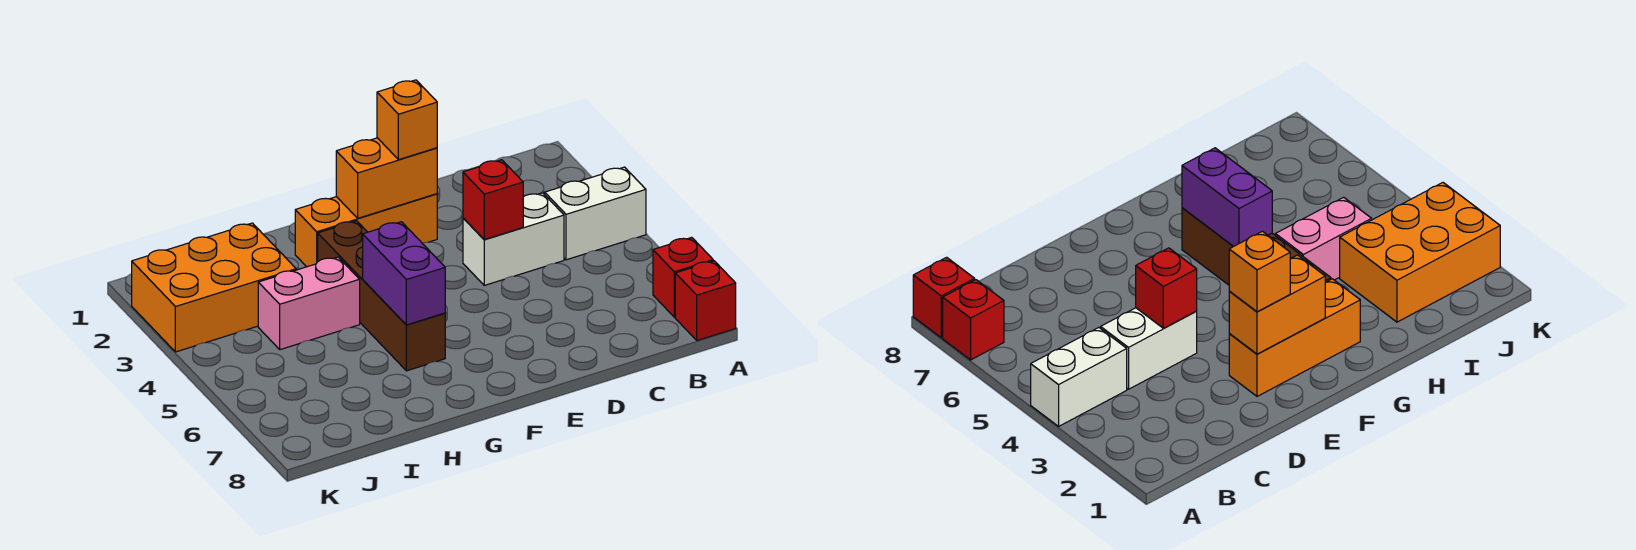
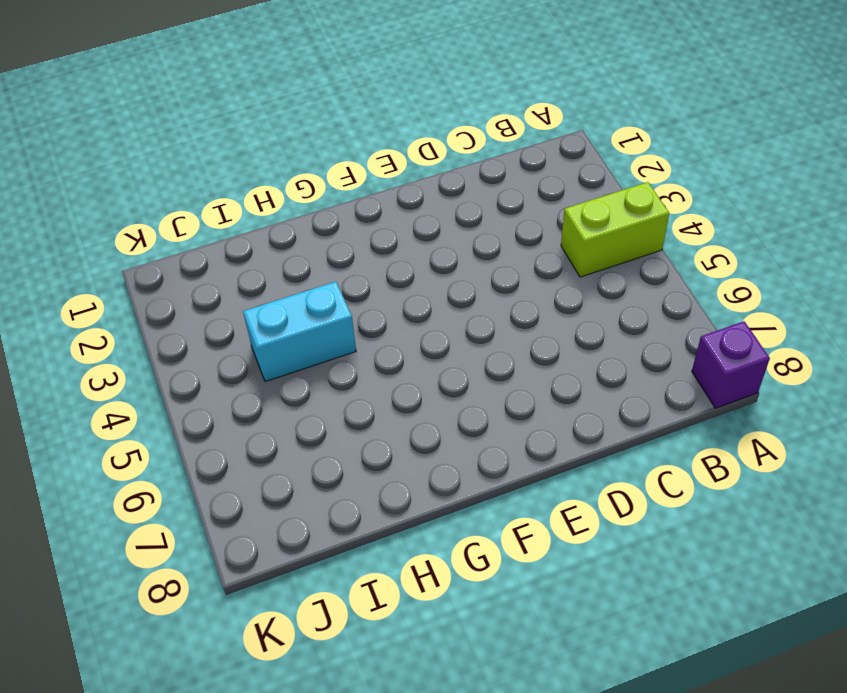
lime 1x2 brick [561,182,669,277] -> white 1x2 brick [545,167,646,260]
purple 1x1 brick [692,321,770,408] -> red 1x1 brick [675,261,736,340]
cyan 1x2 brick [243,282,356,382] -> pink 1x2 brick [258,257,360,350]
none -> red 1x1 brick [653,237,713,317]
none -> white 1x2 brick [463,193,564,285]
none -> orange 1x3 brick [295,194,437,267]

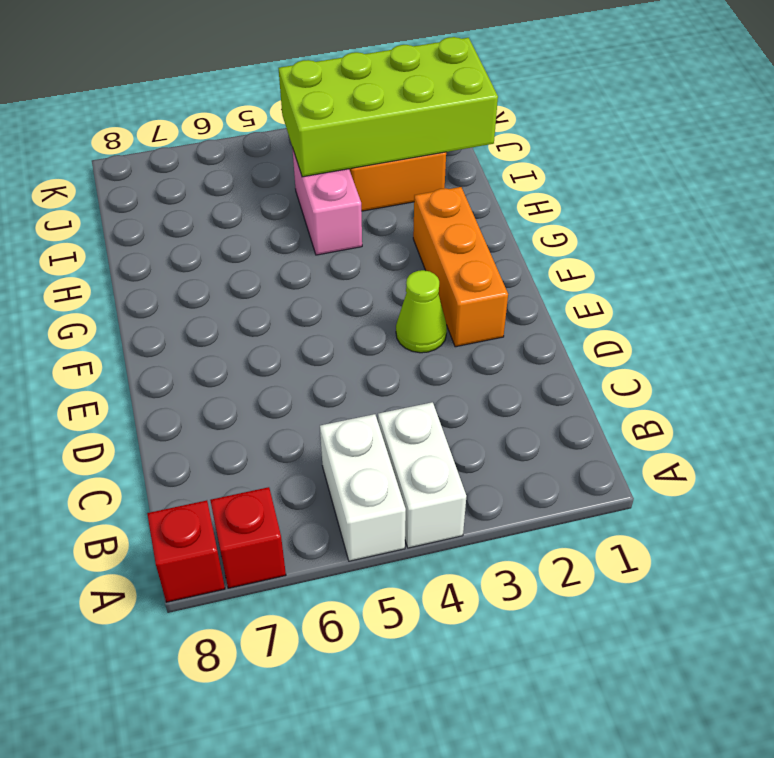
white 1x2 brick [320,414,406,561] -> white 1x2 brick moved to [463,193,564,285]
lime 1x1 cone [396,270,447,353] -> none
lime 2x4 brick [279,37,498,177] -> none
none -> brown 1x4 brick [318,221,445,371]
none -> red 1x1 brick [463,160,523,240]
none -> orange 1x2 brick [336,138,437,218]

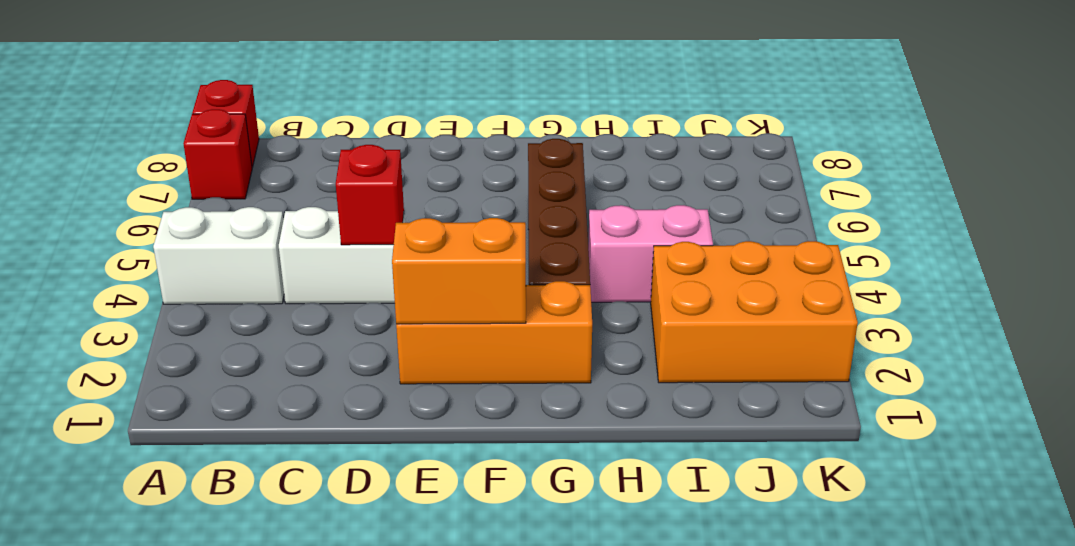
none -> purple 1x2 brick [363,222,445,325]
none -> orange 1x1 brick [377,80,437,160]

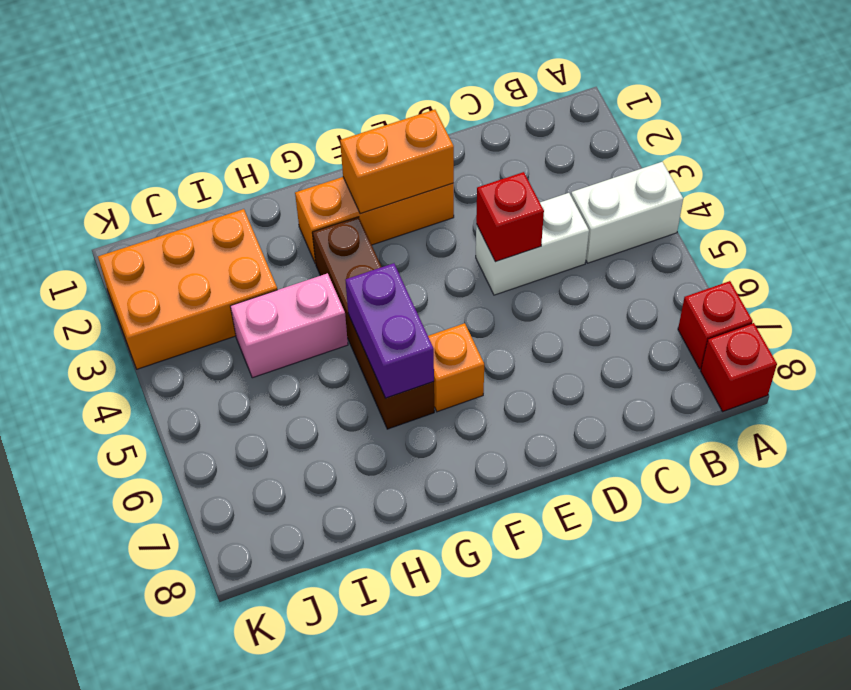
orange 1x1 brick [428,323,484,412] -> orange 1x1 brick moved to [377,80,437,160]

